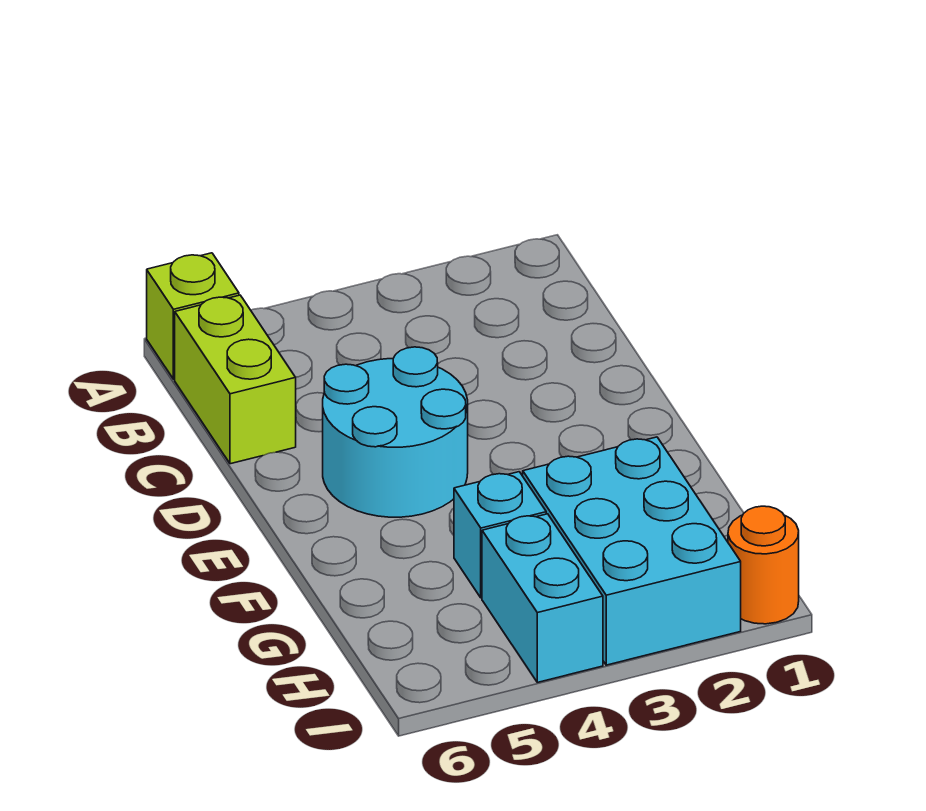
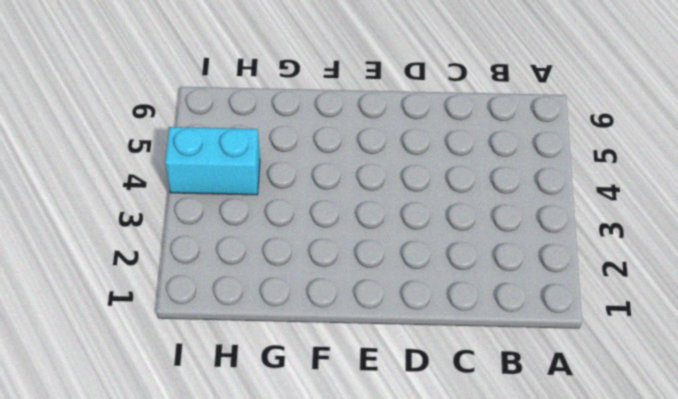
none -> lime 1x1 brick [147,253,239,379]
none -> lime 1x2 brick [175,295,296,464]

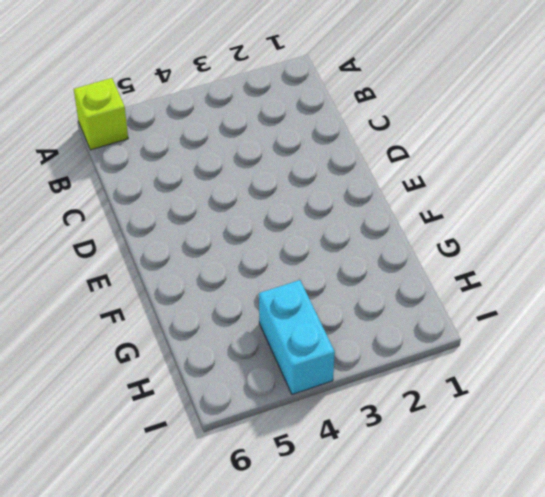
none -> lime 1x2 brick [175,295,296,464]
none -> cyan 2x2 round brick [323,347,468,517]

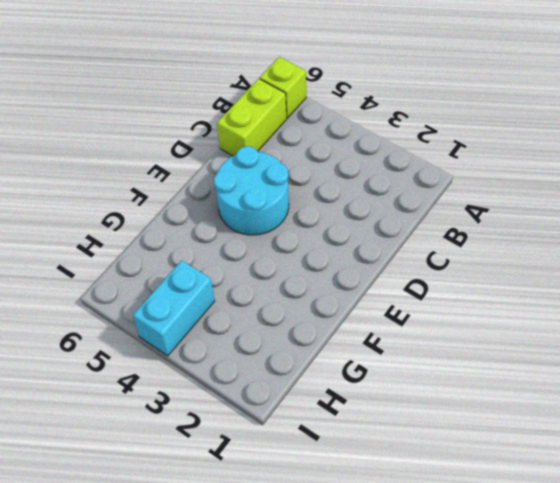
none -> cyan 2x3 brick [523,437,741,665]
none -> cyan 1x1 brick [454,472,546,598]

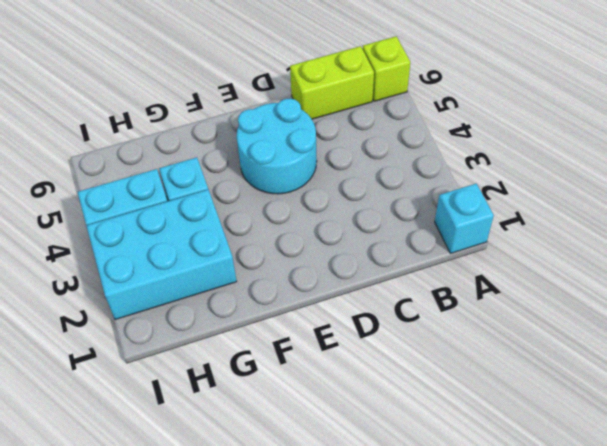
cyan 1x1 brick [435,184,494,253] -> none
none -> orange 1x1 round brick [728,506,799,624]

